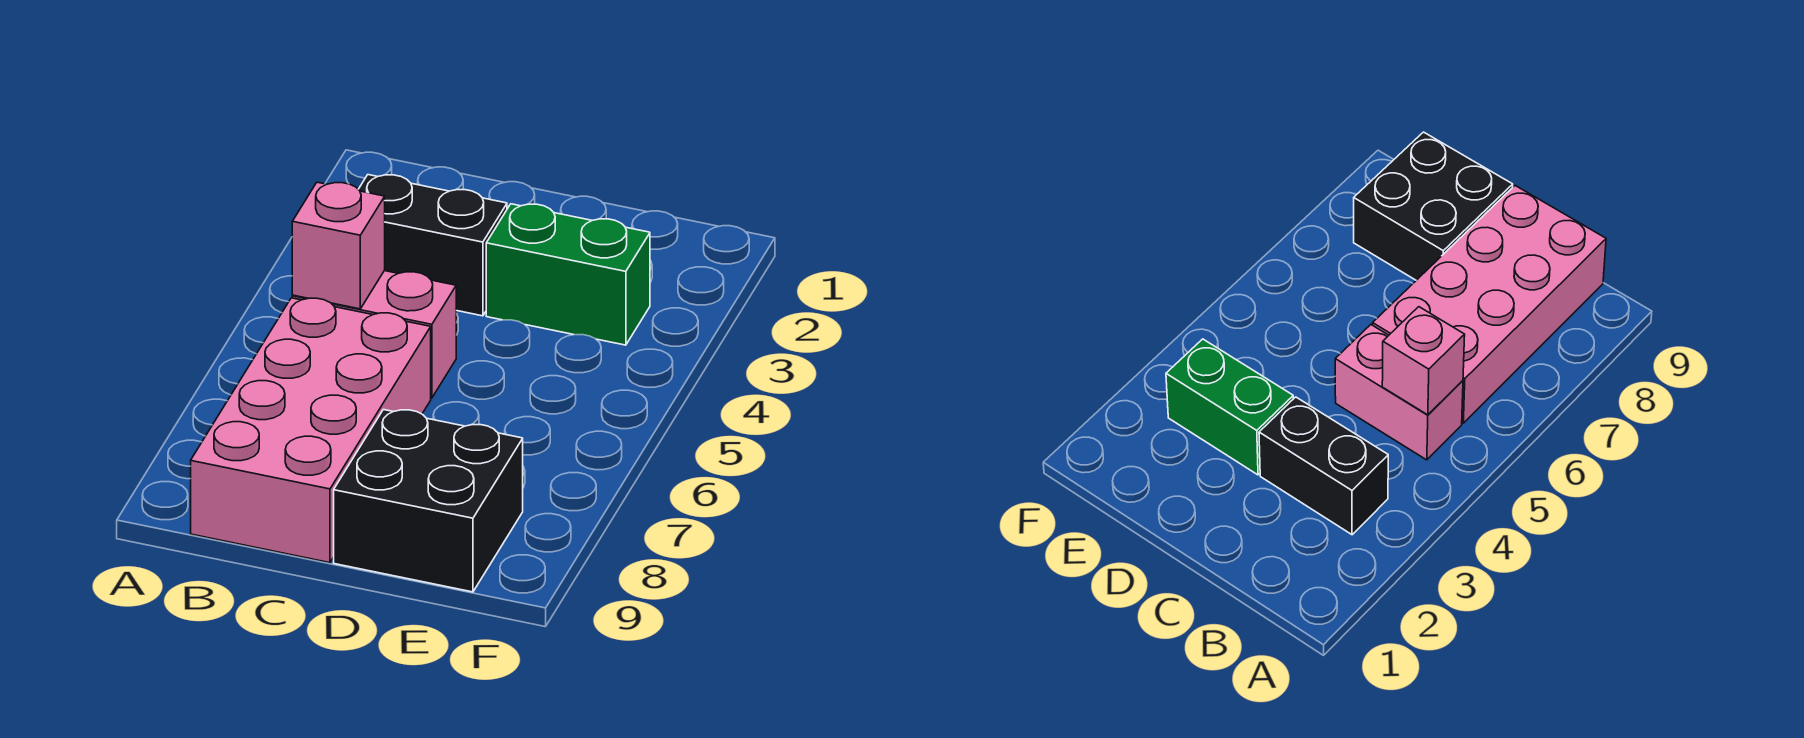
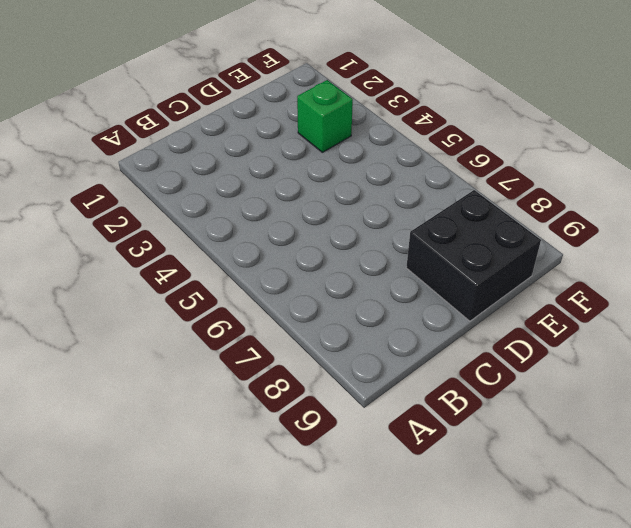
green 1x1 brick [297,80,353,152] -> green 1x2 brick [486,204,650,345]
none -> black 1x2 brick [358,175,507,316]
none -> pink 1x2 brick [292,271,456,398]

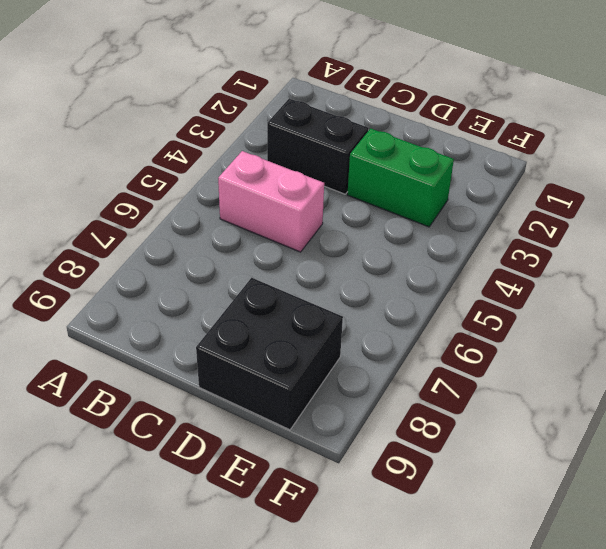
none -> pink 2x4 brick [191,298,431,563]
none -> pink 1x1 brick [292,182,385,309]

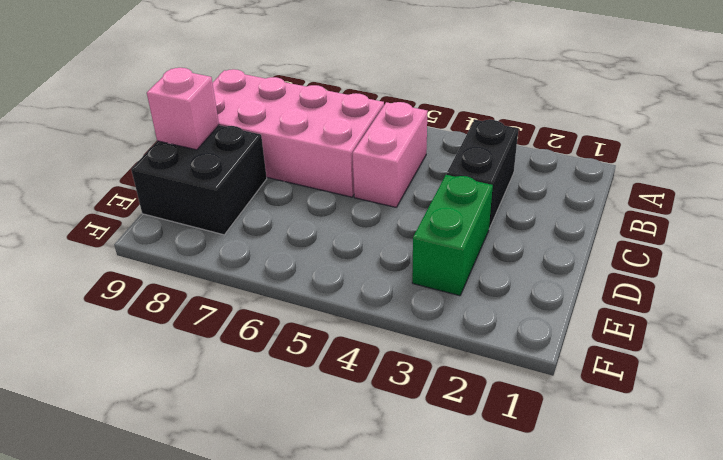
pink 1x1 brick [147,68,219,150] -> pink 1x1 brick moved to [292,182,385,309]

